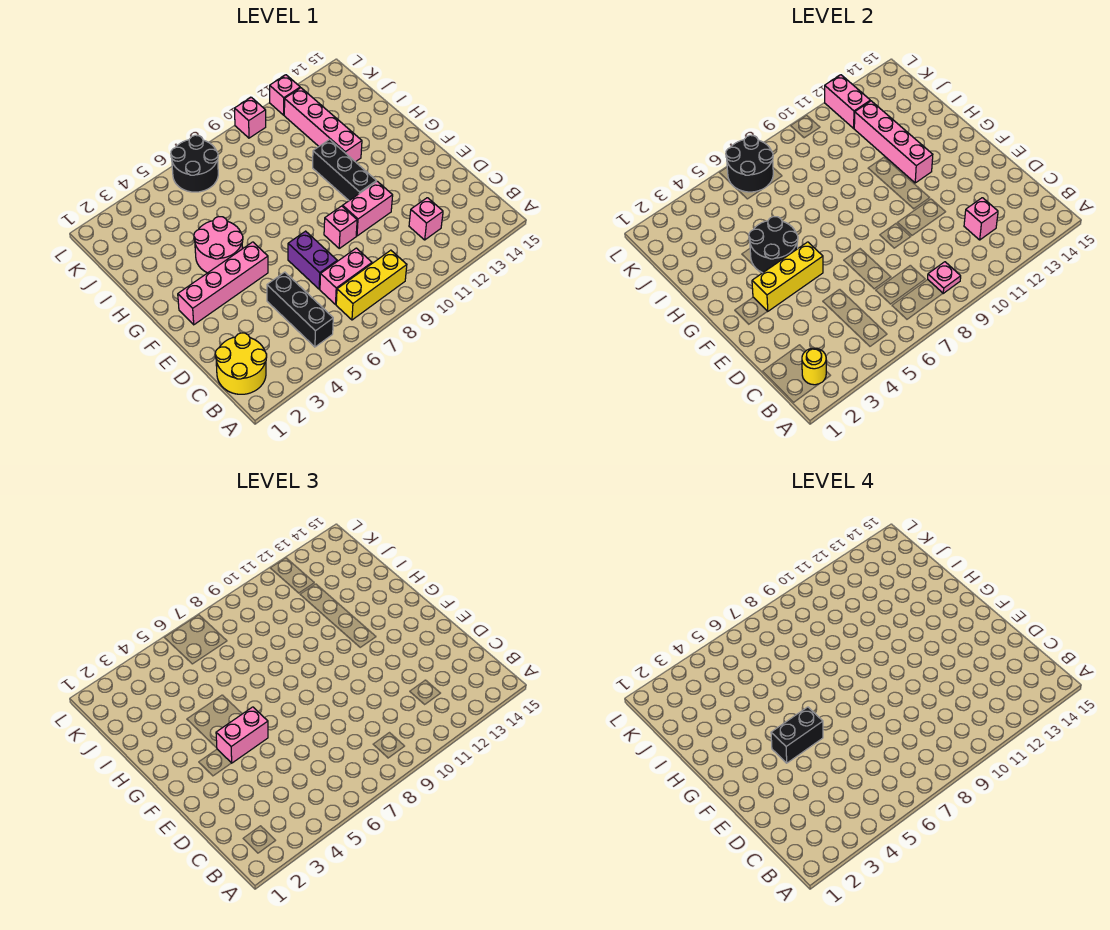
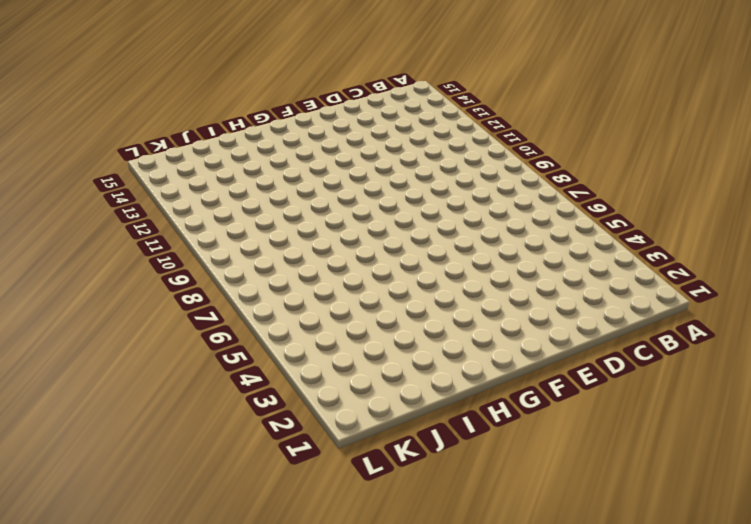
none -> yellow 2x2 round brick [215,333,267,394]
none -> black 1x3 brick [267,272,333,347]
none -> yellow 1x3 brick [336,250,407,320]

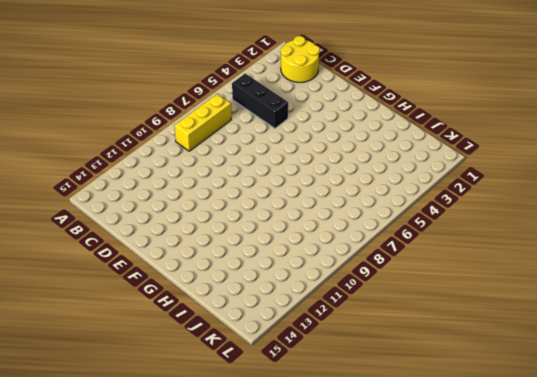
none -> pink 1x2 brick [320,248,372,304]
none -> pink 1x1 brick [409,198,443,240]
none -> purple 1x2 brick [288,231,337,289]

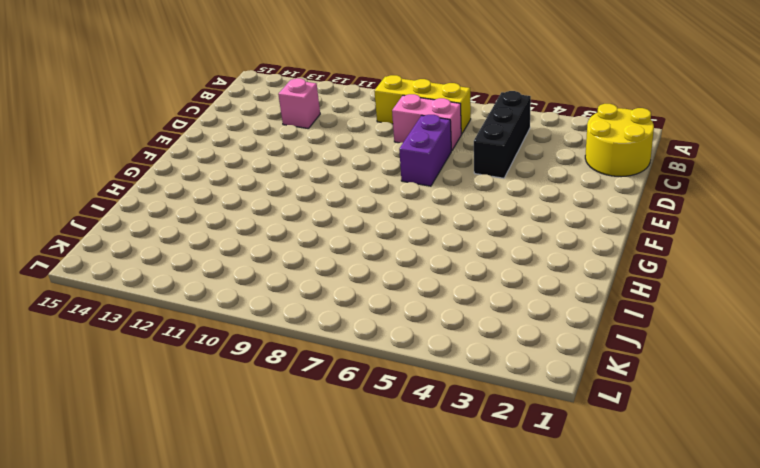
none -> pink 1x1 brick [324,206,357,248]
none -> pink 1x2 brick [343,181,393,236]
none -> pink 1x4 brick [178,242,268,325]

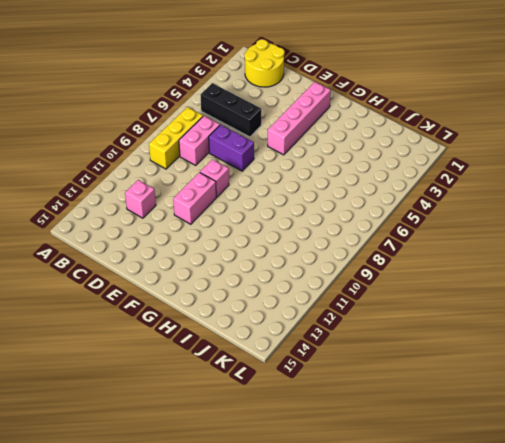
none -> black 1x3 brick [313,140,376,201]
none -> pink 2x2 round brick [194,217,243,273]
none -> pink 1x4 brick [284,88,362,162]

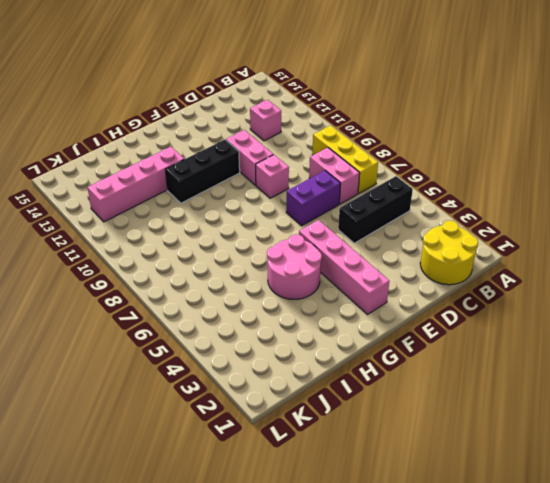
none -> black 2x2 round brick [171,135,218,192]
none -> pink 1x1 brick [235,97,266,138]
none -> pink 1x1 brick [270,75,300,115]

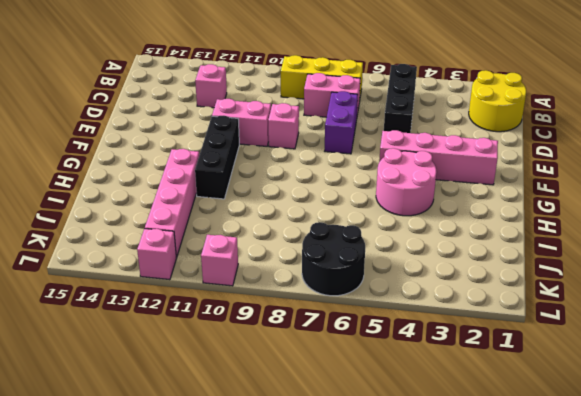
none -> yellow 1x1 round brick [802,348,826,385]
none -> pink 1x1 plate [928,262,961,293]
none -> pink 1x1 brick [964,198,998,240]

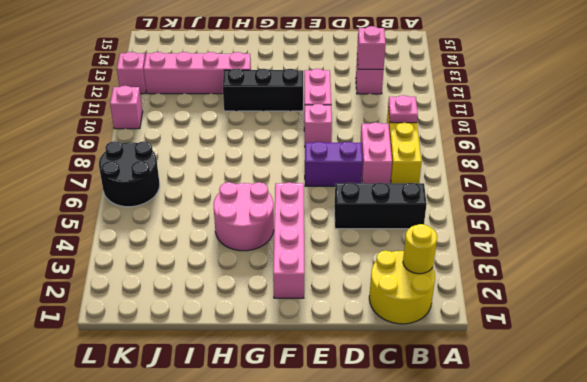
none -> yellow 1x3 brick [752,242,823,311]
none -> black 2x2 round brick [749,217,798,273]
none -> pink 1x4 brick [854,101,933,183]

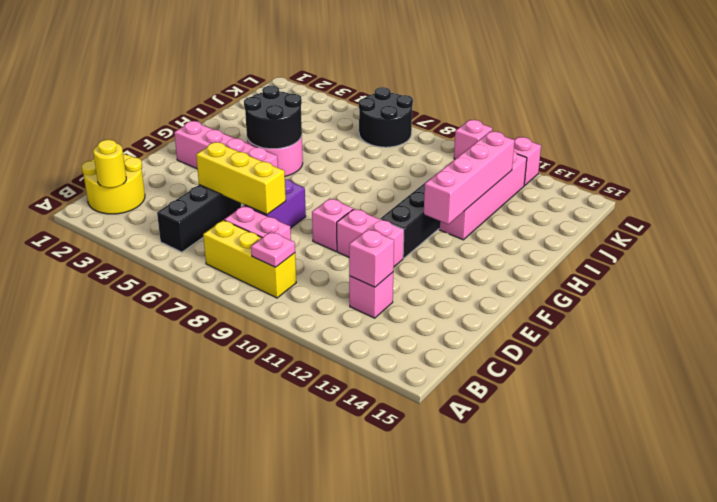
yellow 1x3 brick [196,142,286,214] -> yellow 1x3 brick moved to [752,242,823,311]
none -> black 2x2 round brick [726,135,773,192]
none -> pink 1x2 brick [825,75,870,128]
none -> pink 1x2 brick [216,707,268,763]

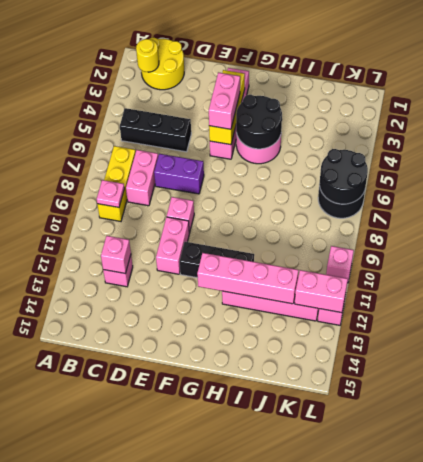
none -> black 1x2 brick [771,707,823,763]

